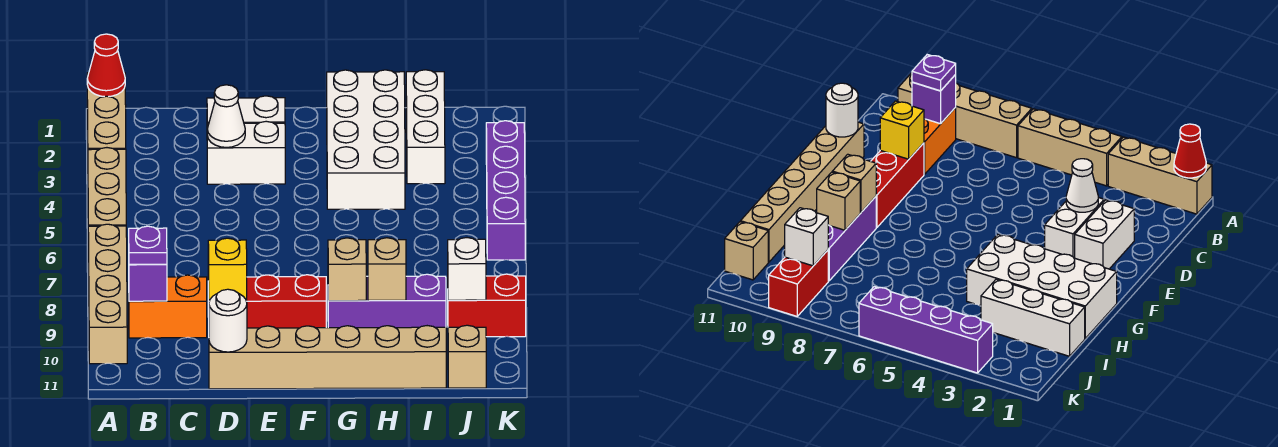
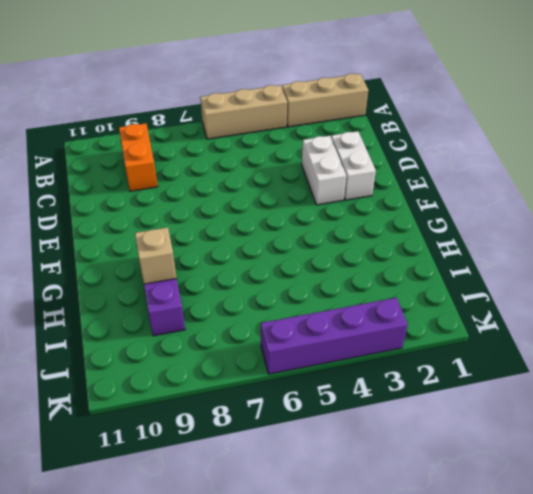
none -> tan 1x4 brick [88,224,127,364]
none -> red 1x3 brick [208,275,326,328]
none -> tan 1x6 brick [209,326,446,389]

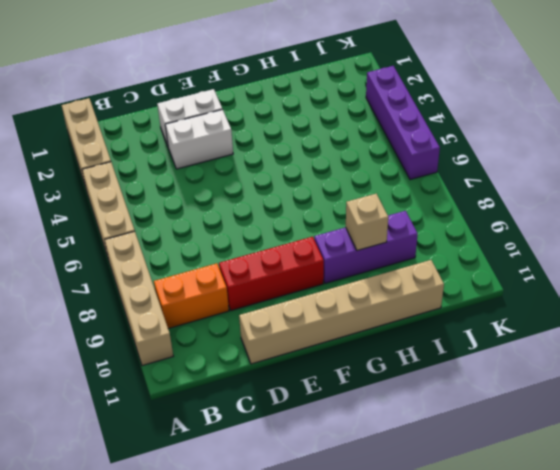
none -> white 2x4 brick [327,70,405,209]
none -> white 1x3 brick [406,70,445,184]
none -> red 1x2 brick [448,274,526,337]

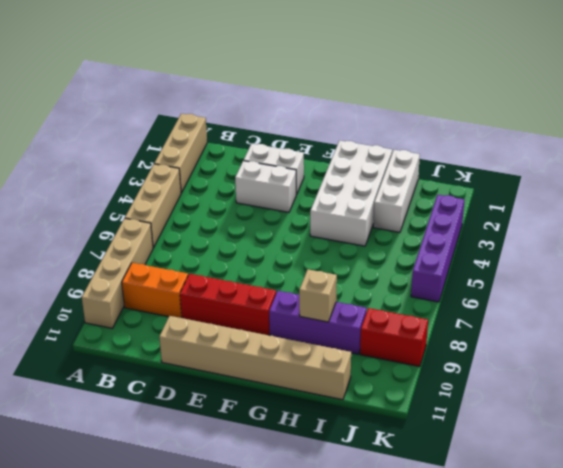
none -> tan 1x1 brick [448,325,486,388]
none -> red 1x1 cone [87,34,125,97]
none -> purple 1x1 brick [129,264,167,301]

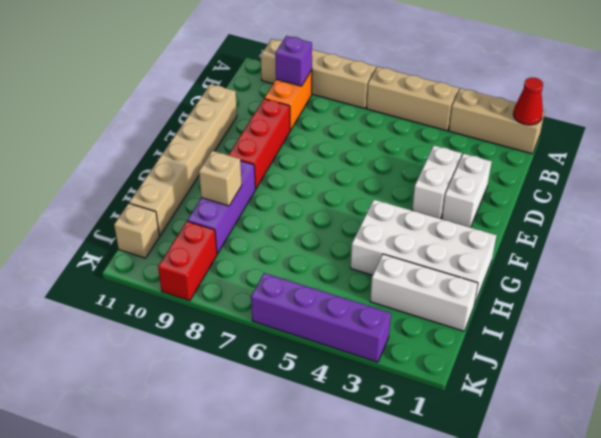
none -> white 1x1 cone [207,85,245,147]
none -> yellow 1x1 brick [208,238,247,301]
none -> white 1x1 round brick [209,289,247,352]

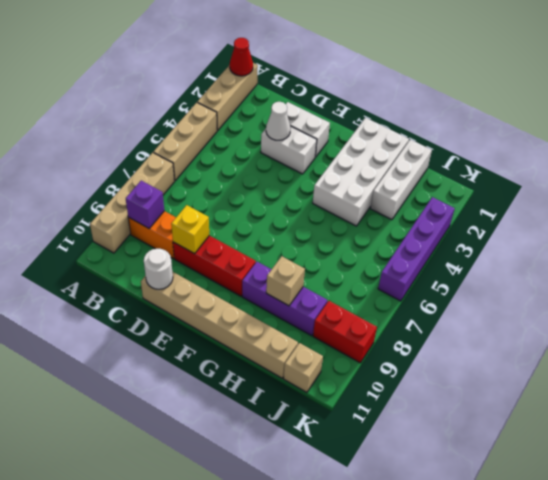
none -> tan 1x1 brick [328,238,366,301]
none -> white 1x1 brick [448,238,486,300]
none -> purple 1x1 plate [129,226,167,264]

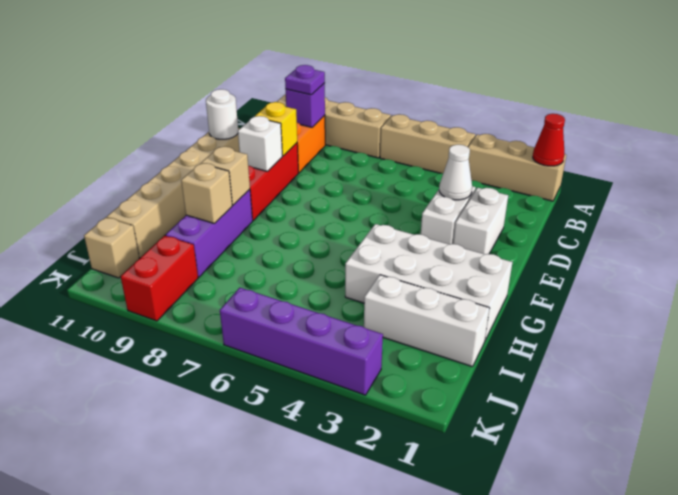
white 1x1 brick [238,116,282,171] -> white 1x1 brick moved to [448,238,486,300]

